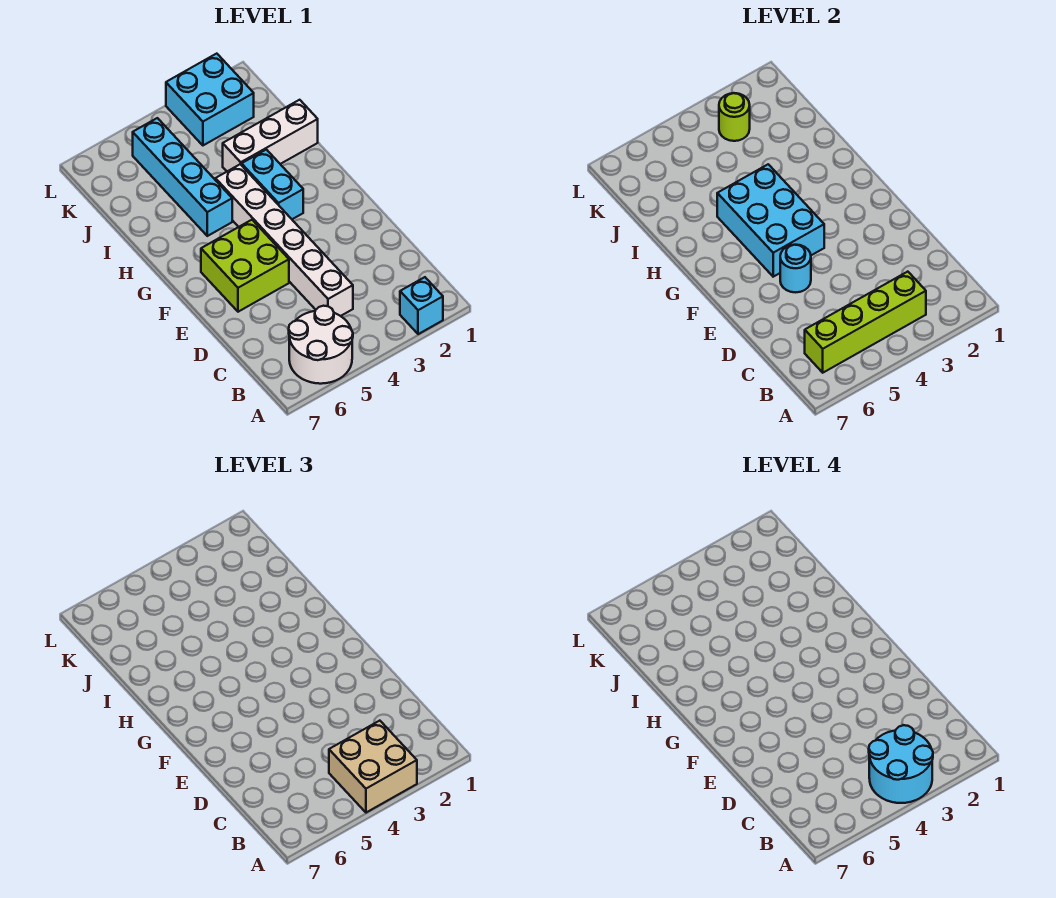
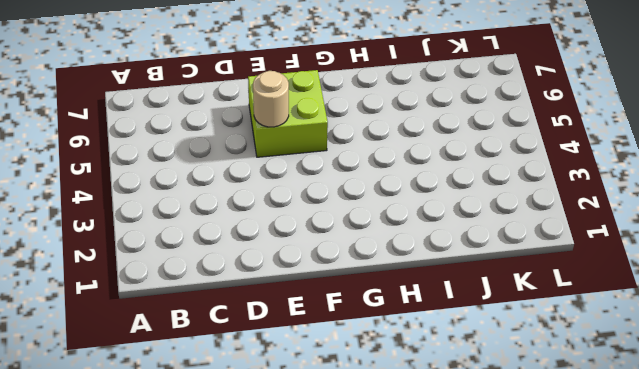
tan 1x1 round brick [253,71,289,127] -> cyan 1x1 round brick [780,245,811,292]
none -> cyan 1x1 brick [400,277,443,334]
none -> white 2x2 round brick [289,306,353,384]
none -> white 1x6 brick [215,164,353,316]

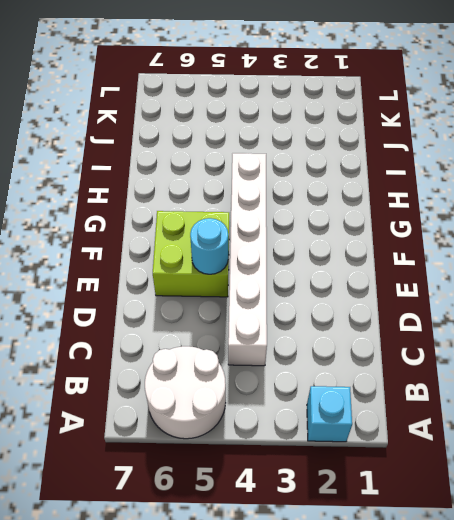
none -> cyan 1x2 brick [242,150,303,219]
none -> cyan 1x4 brick [133,118,232,236]
none -> white 1x3 brick [223,100,318,171]

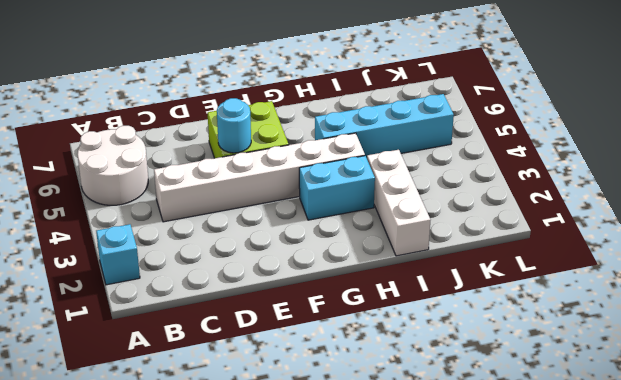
none -> cyan 2x2 brick [166,54,254,145]
none -> lime 1x4 brick [805,272,926,373]
none -> cyan 2x3 brick [717,164,824,277]

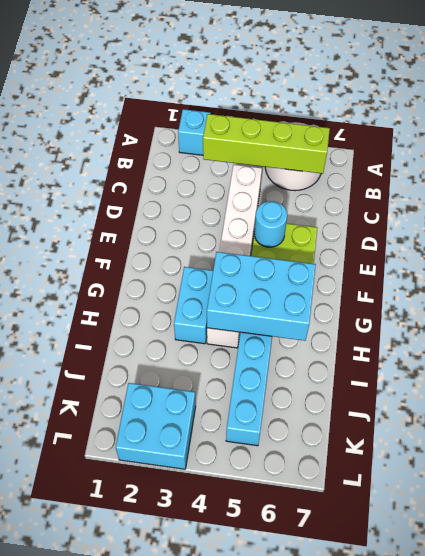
cyan 2x3 brick [207,252,316,341] -> cyan 2x3 brick turned to [717,164,824,277]
none -> white 1x3 brick [223,100,318,171]
none -> lime 1x1 round brick [719,93,750,141]
none -> tan 2x2 brick [329,721,417,813]

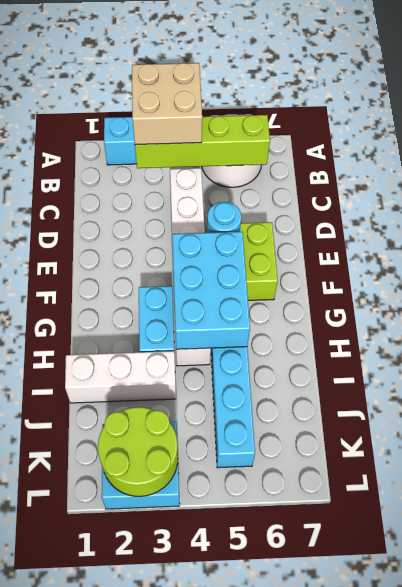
lime 2x2 round brick [98,407,178,496] -> lime 1x1 round brick [719,93,750,141]
none -> cyan 2x2 round brick [869,725,933,803]

